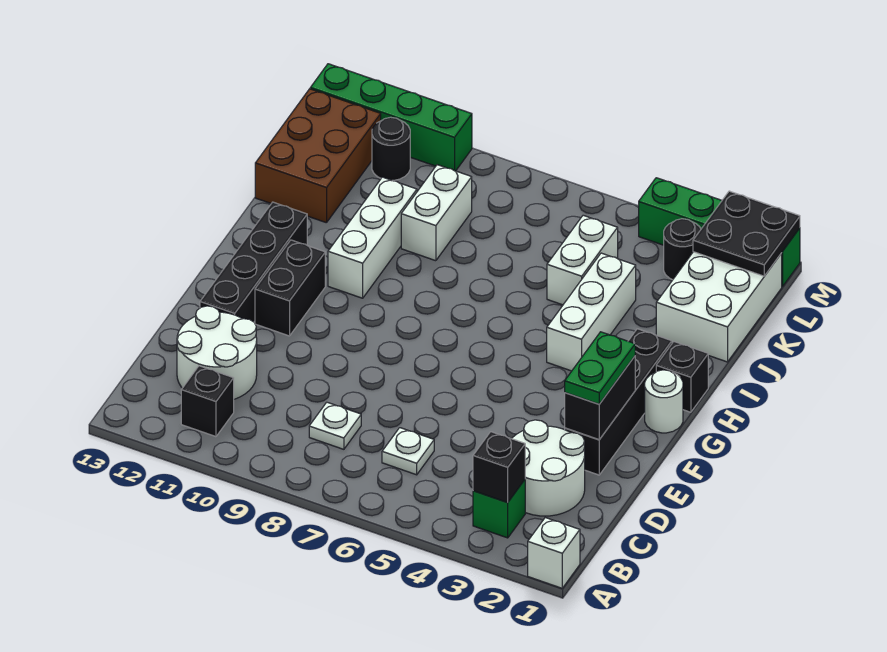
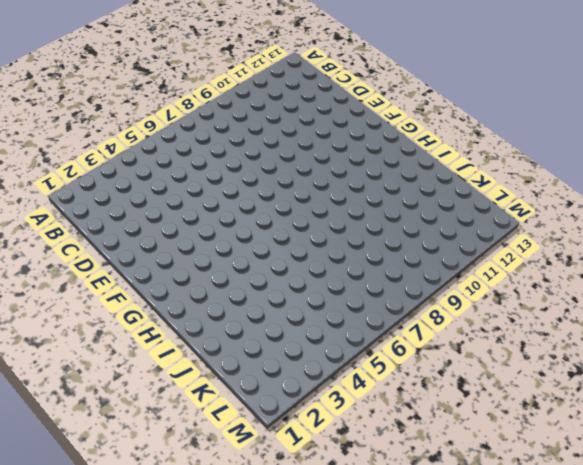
none -> white 1x1 brick [528,518,580,588]
none -> green 1x1 brick [473,480,525,538]
none -> black 1x1 brick [181,366,234,437]

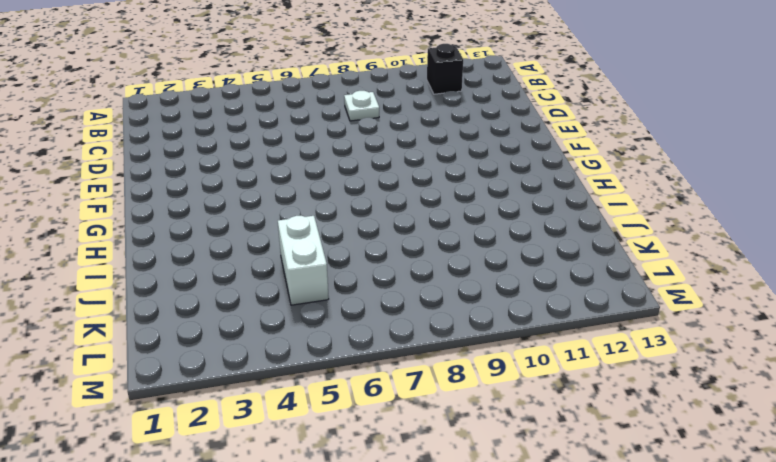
none -> white 1x1 brick [528,518,580,588]
none -> green 1x1 brick [473,480,525,538]
none -> white 2x2 round brick [512,420,585,516]

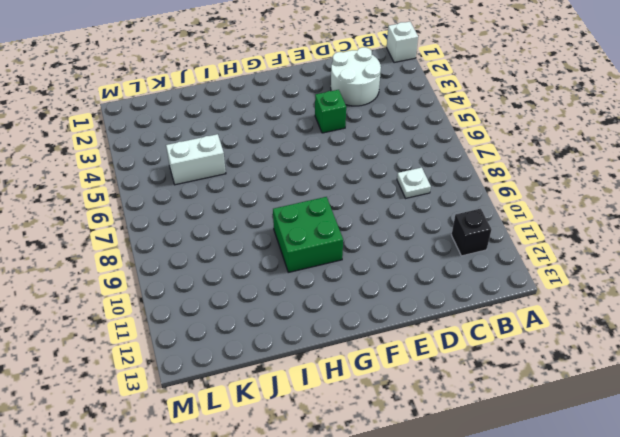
green 1x1 brick [315,90,346,133] -> green 1x1 brick moved to [473,480,525,538]
green 2x2 brick [273,197,343,272] -> white 1x3 brick [328,177,417,298]
none -> white 1x1 plate [382,428,434,475]
none -> white 2x2 round brick [177,306,257,399]
none -> black 1x4 brick [565,329,672,475]

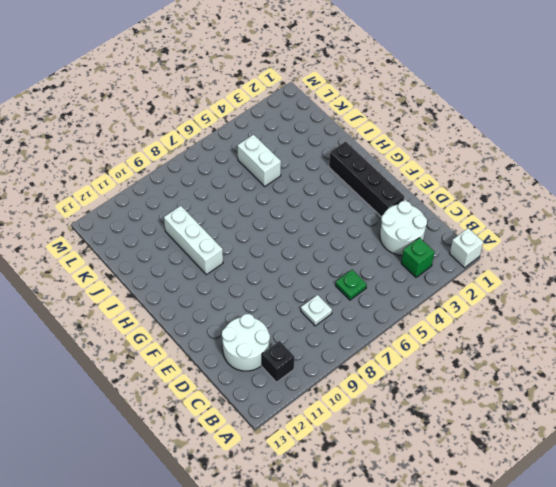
green 1x1 plate [335,270,367,300] -> white 1x1 plate [382,428,434,475]
none -> black 1x4 brick [200,202,307,322]
none -> black 1x2 brick [255,240,325,336]
none -> white 1x1 round brick [645,370,683,433]

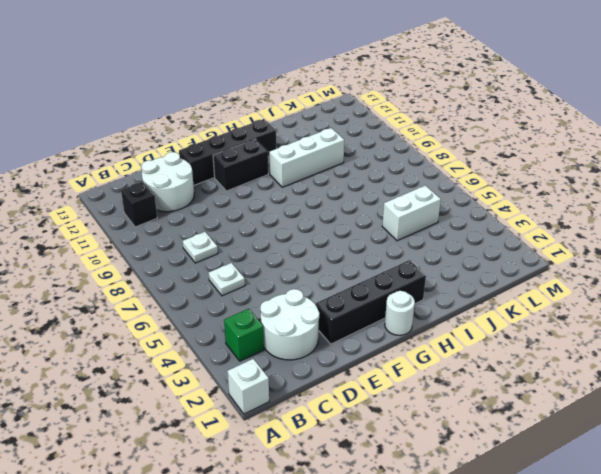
none -> black 1x1 brick [656,342,708,412]
none -> white 1x3 brick [547,253,636,371]
none -> white 2x3 brick [656,252,782,362]

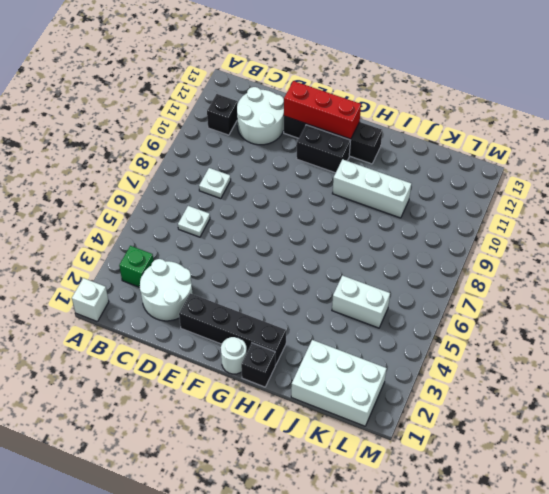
red 1x3 brick [284,81,361,139] -> none
none -> white 1x3 brick [547,253,636,371]
none -> white 1x2 brick [401,165,472,261]
none -> brown 2x3 brick [255,89,381,223]

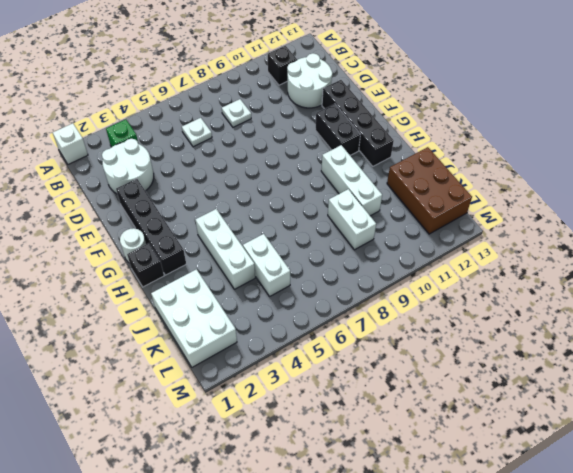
none -> black 1x1 round brick [664,219,701,280]
none -> black 1x1 round brick [372,117,410,180]
none -> green 1x4 brick [639,178,800,286]

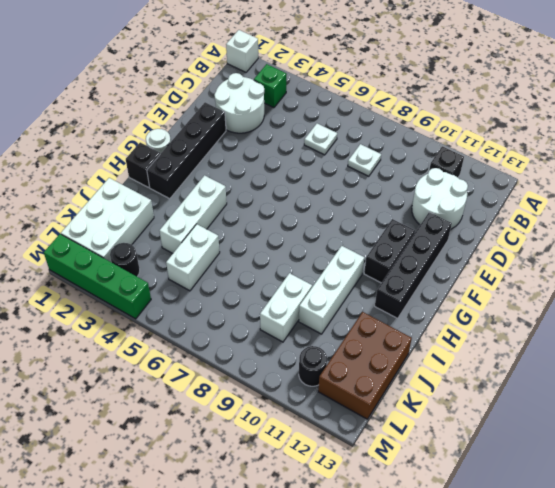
none -> green 1x4 brick [310,64,472,171]
none -> black 1x1 brick [473,432,525,502]
none -> black 1x2 brick [565,356,635,440]

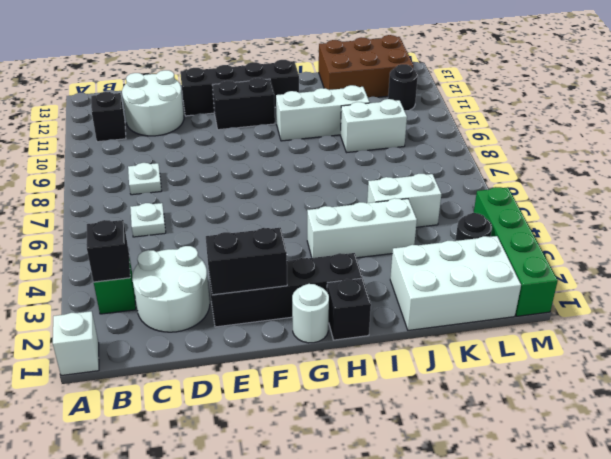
none -> green 1x4 brick [310,64,472,171]
none -> black 2x2 plate [693,191,800,276]
none -> green 1x2 plate [565,332,635,404]

